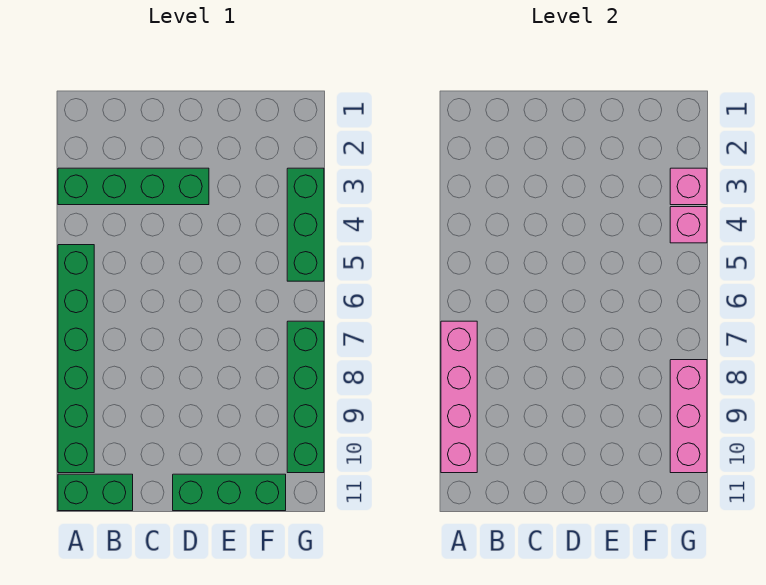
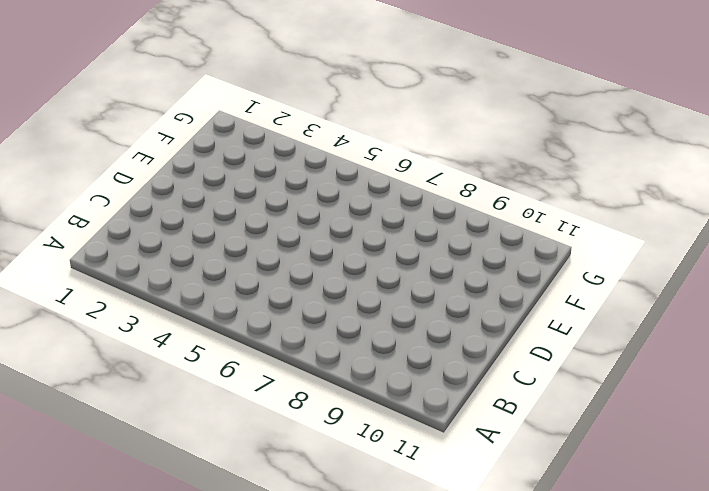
none -> green 1x4 brick [58,168,209,205]
none -> green 1x6 brick [58,245,94,473]

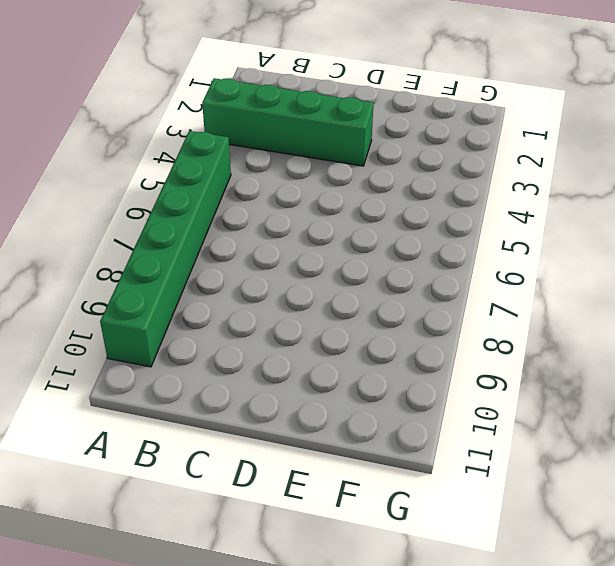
none -> green 1x2 brick [58,474,133,511]
none -> green 1x3 brick [173,474,286,511]

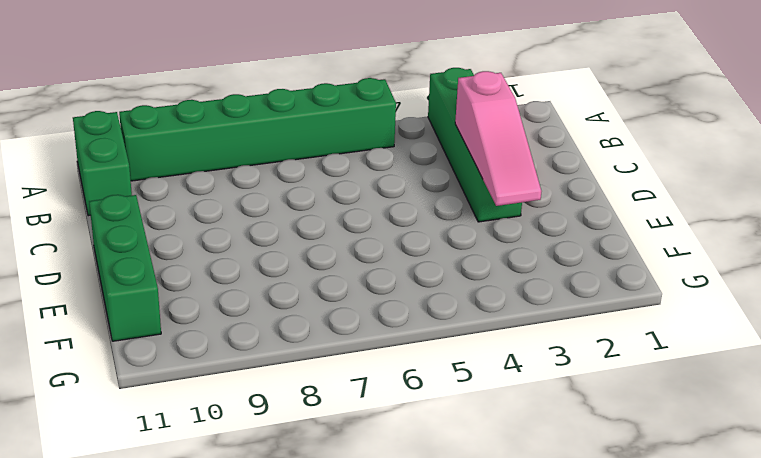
pink 1x3 slope [455,71,541,206] -> none
none -> green 1x3 brick [287,168,324,281]
none -> green 1x4 brick [287,321,324,473]

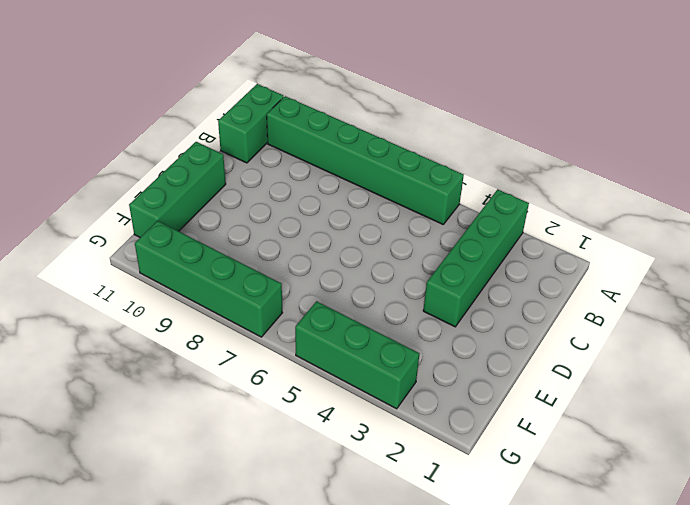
none -> pink 1x4 brick [441,321,477,473]
none -> pink 1x1 brick [670,168,707,205]

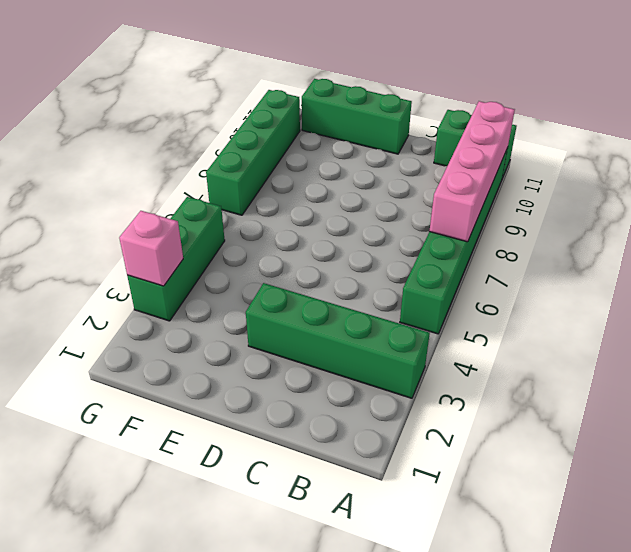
none -> pink 1x1 brick [670,207,707,243]
none -> pink 1x3 brick [670,360,707,473]

